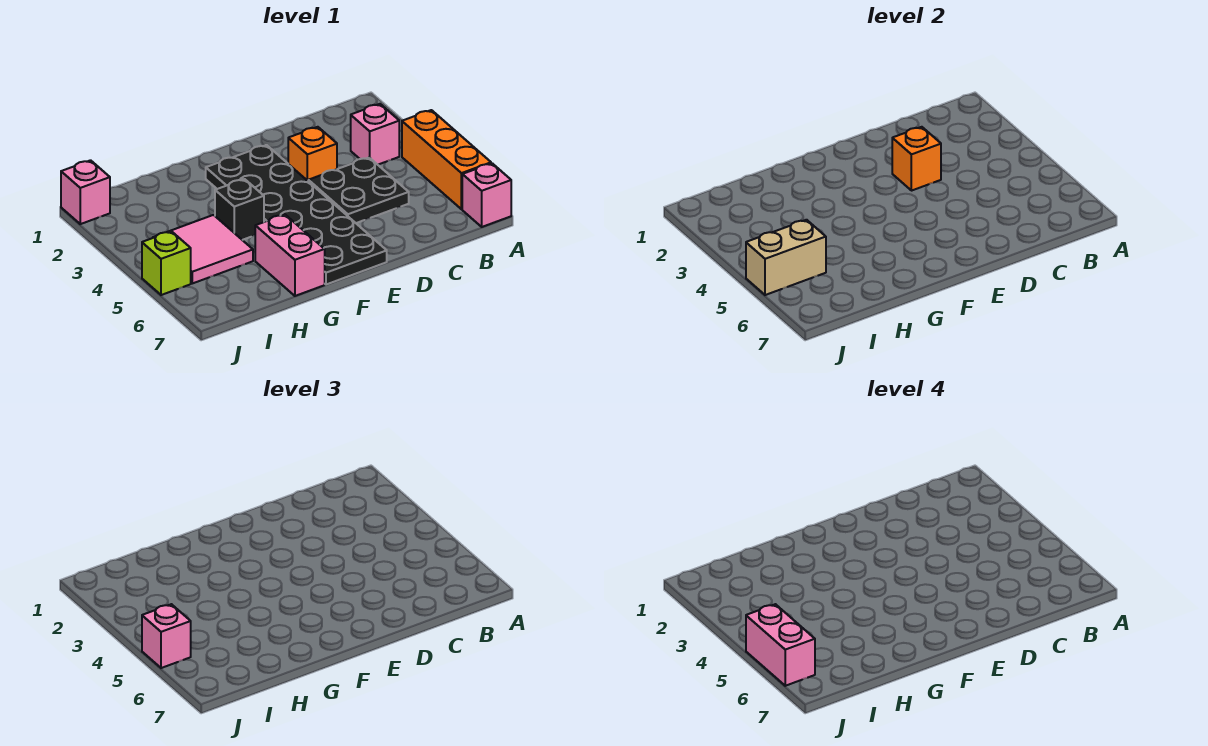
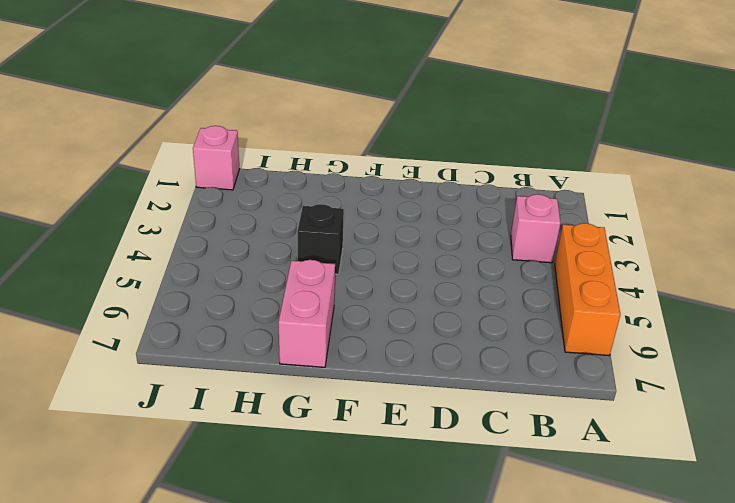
none -> pink 1x1 brick [462,163,511,227]
none -> black 2x2 plate [308,158,409,223]
none -> orange 1x1 brick [288,127,337,181]

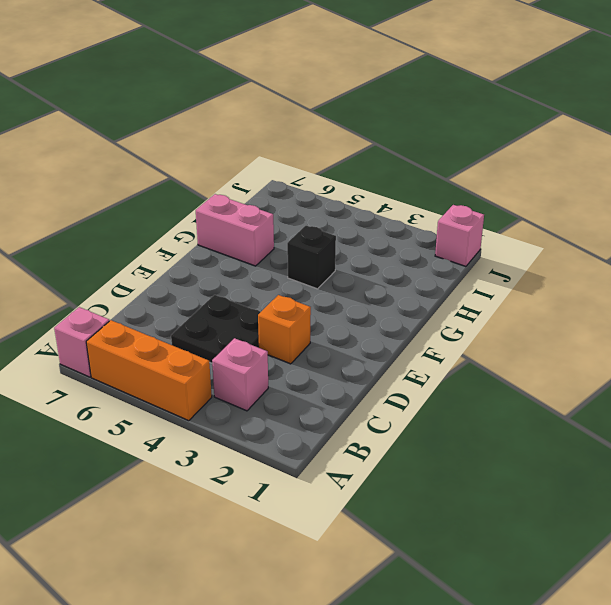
none -> black 2x6 plate [206,145,387,284]
none -> pink 2x2 tile [153,215,253,283]
none -> lime 1x1 brick [142,231,191,295]

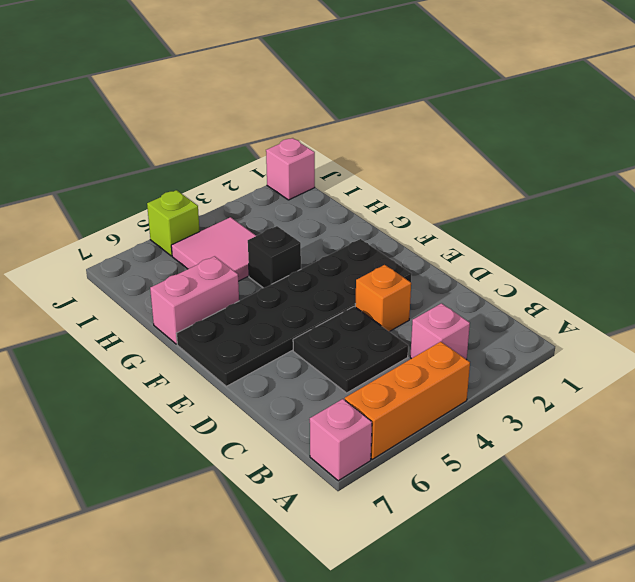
none -> orange 1x1 brick [892,127,941,191]
none -> tan 1x2 brick [746,220,826,295]
none -> pink 1x1 brick [142,604,191,668]

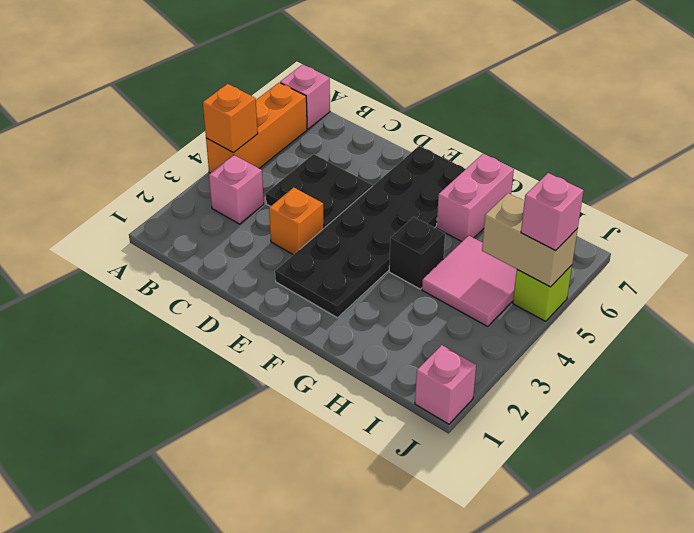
orange 1x1 brick [203,84,258,153] -> orange 1x1 brick moved to [892,127,941,191]
none -> pink 1x2 brick [746,604,815,686]

